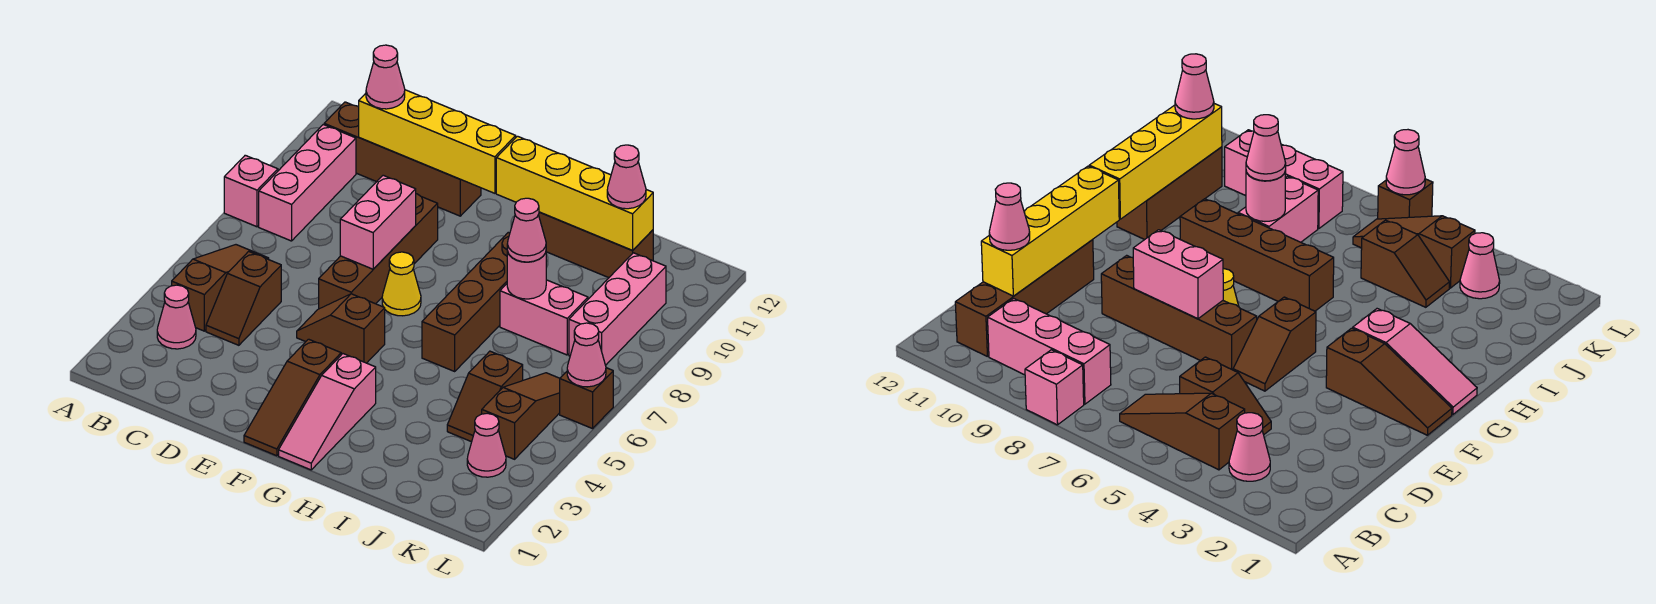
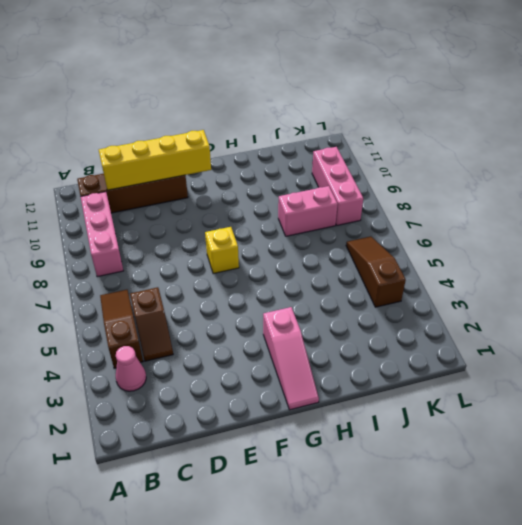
yellow 1x1 brick [205,227,239,274] -> yellow 1x1 cone [382,252,421,316]
none -> pink 1x1 brick [224,155,278,227]
none -> brown 1x2 slope [297,294,385,363]
none -> brown 1x4 brick [319,194,438,309]

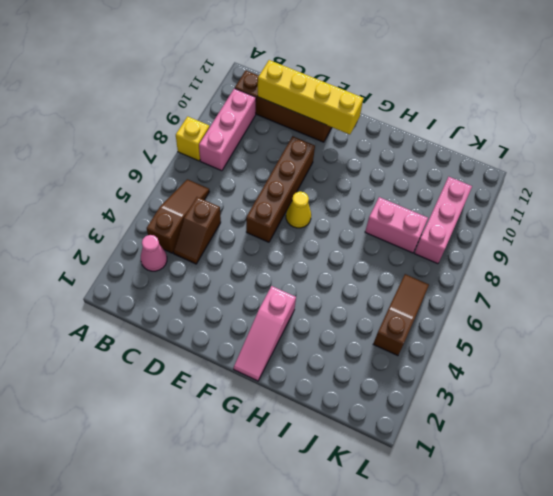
yellow 1x1 brick [176,116,210,161] -> pink 1x1 brick [224,155,278,227]
none -> brown 1x2 slope [297,294,385,363]
none -> brown 1x3 slope [244,339,341,456]
none -> brown 1x4 brick [422,233,510,371]

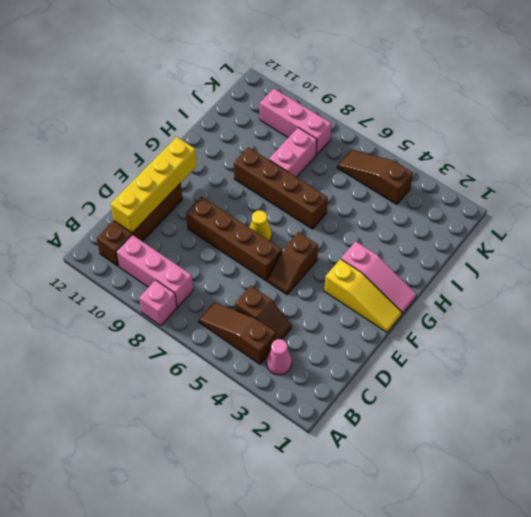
yellow 1x3 slope [324,259,402,332] -> brown 1x3 slope [244,339,341,456]
none -> brown 1x3 brick [538,212,653,278]
none -> brown 1x2 slope [447,351,523,442]
none -> pink 1x1 cone [467,413,506,477]

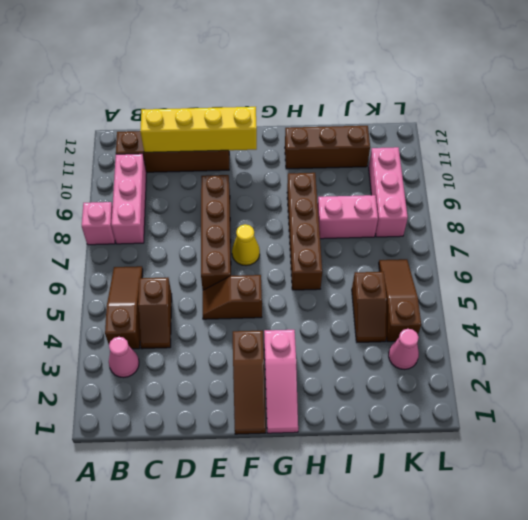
none -> brown 1x1 brick [560,368,613,429]
none -> pink 1x2 brick [340,175,416,269]
none -> yellow 1x4 brick [496,136,653,250]

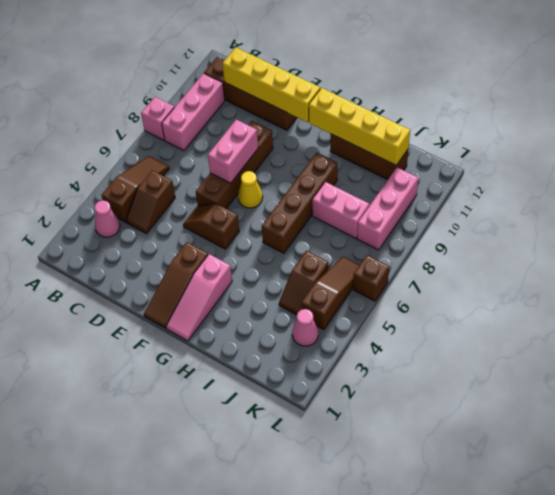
none -> pink 1x1 round brick [507,251,546,299]
none -> pink 1x1 cone [567,323,606,387]
none -> pink 1x1 cone [366,45,405,109]

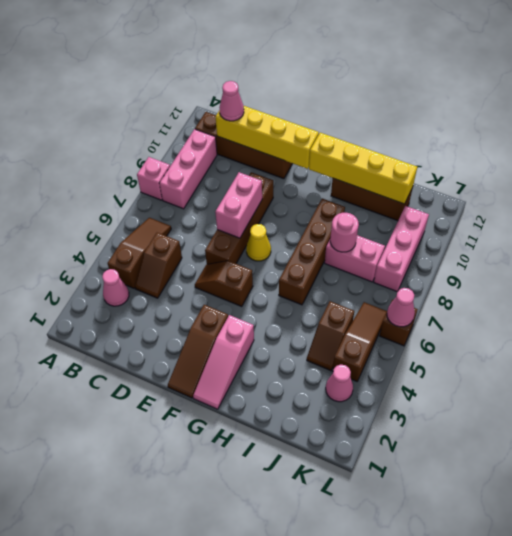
none -> pink 1x1 cone [507,198,546,262]
none -> pink 1x1 cone [607,145,646,209]

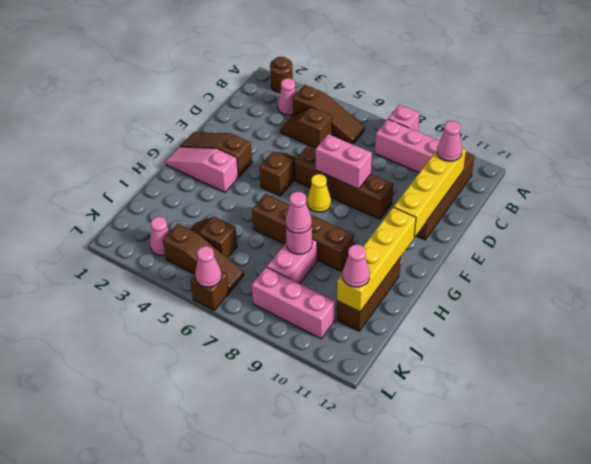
brown 1x1 round brick [270,57,293,93] -> none

